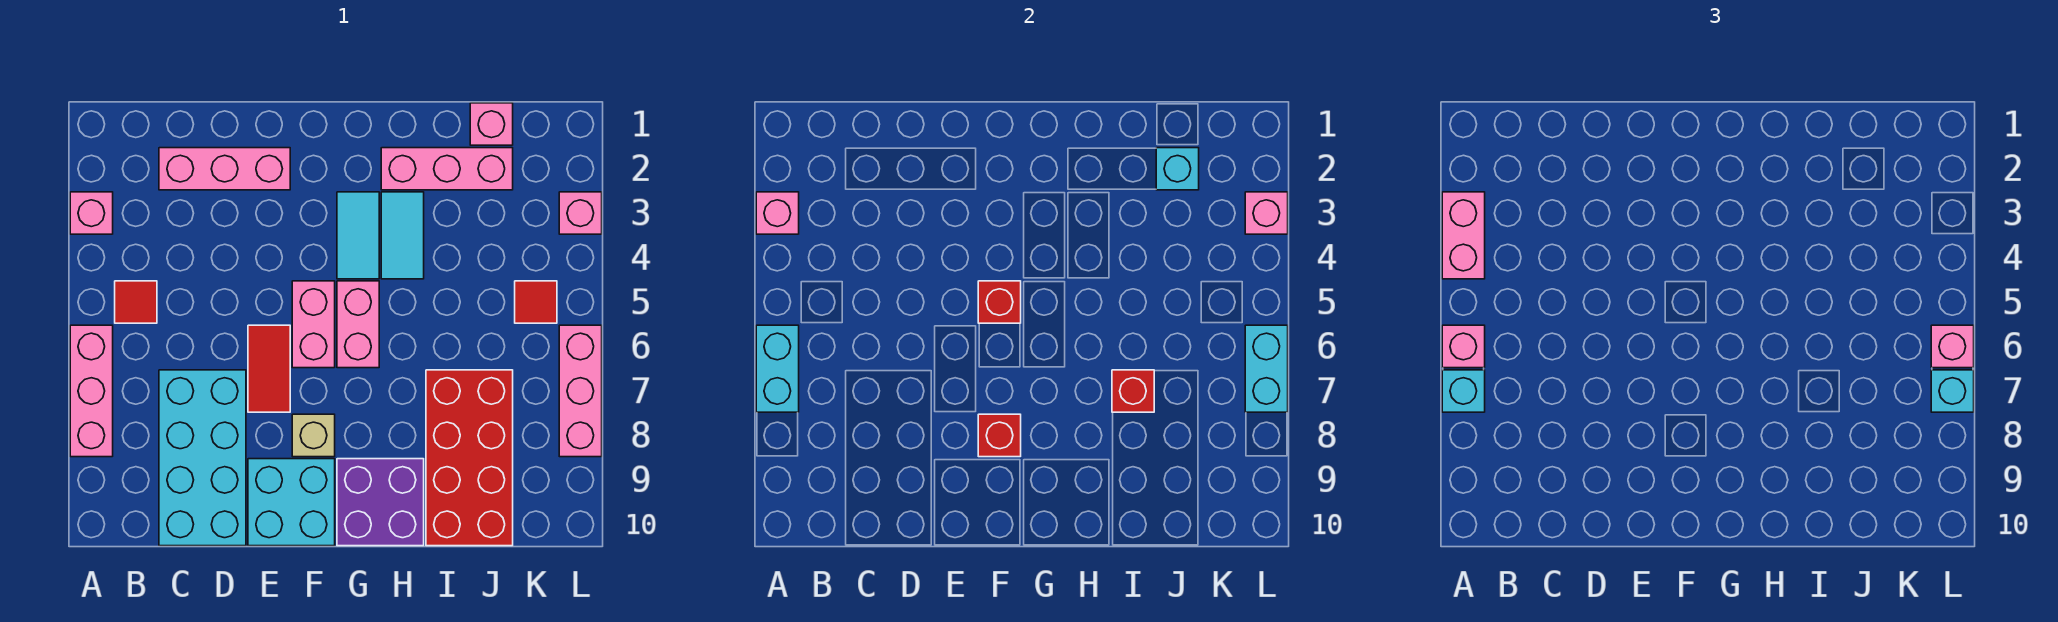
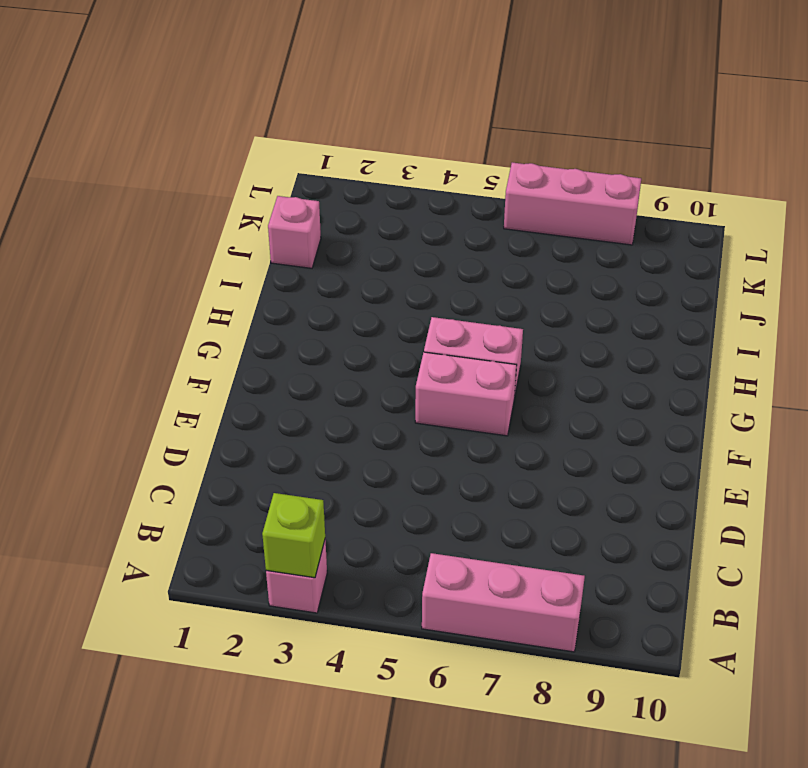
lime 1x1 brick [262,493,325,578] -> pink 1x1 brick [756,192,799,234]
none -> red 1x1 tile [115,281,157,323]
none -> pink 1x3 brick [159,148,290,190]
none -> cyan 2x4 brick [159,370,246,546]
none -> red 1x2 tile [248,325,290,412]

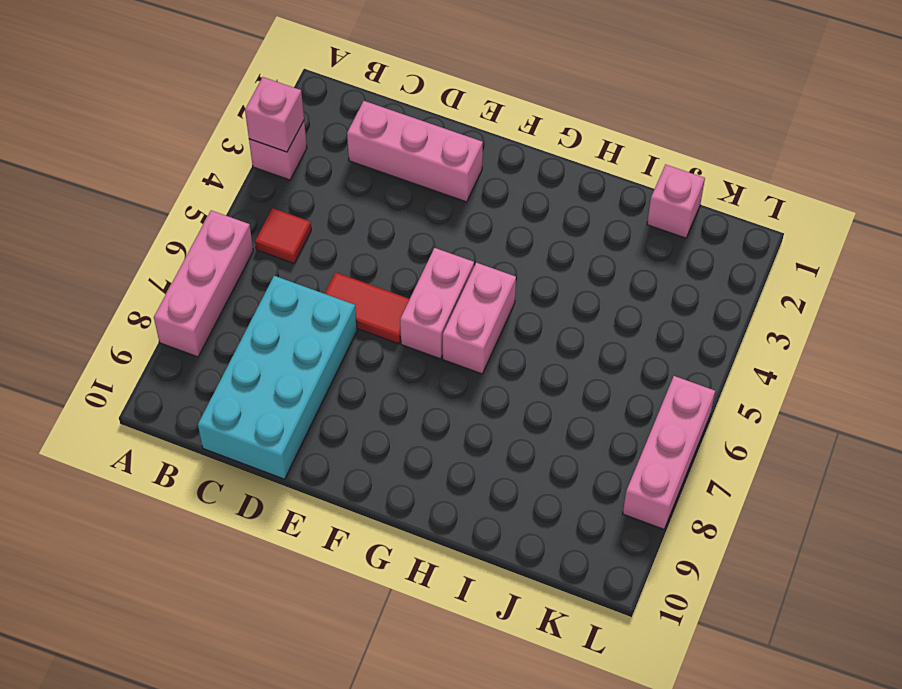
red 1x2 tile [325,272,410,344] -> red 1x2 tile turned to [248,325,290,412]
none -> cyan 2x2 brick [248,459,335,546]
none -> tan 1x1 brick [292,414,335,457]
none -> cyan 1x2 tile [337,192,379,279]
none -> purple 2x2 brick [337,459,424,546]

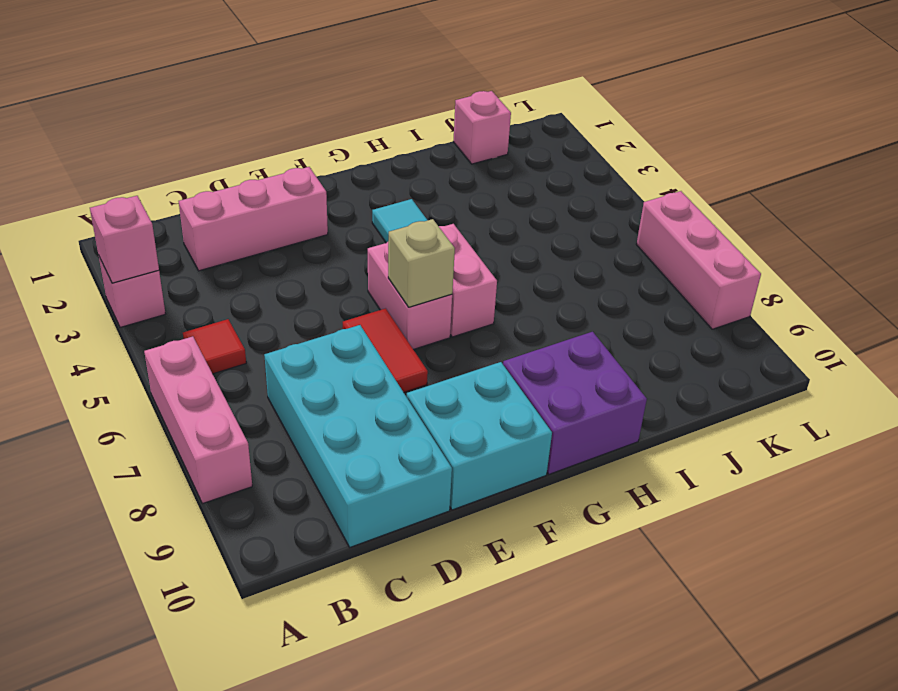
tan 1x1 brick [388,219,455,307] -> tan 1x1 brick moved to [292,414,335,457]
none -> pink 1x3 brick [381,148,513,190]
none -> cyan 1x2 tile [381,192,424,279]
none -> red 2x4 brick [426,370,513,546]
none -> red 1x1 tile [515,281,557,323]

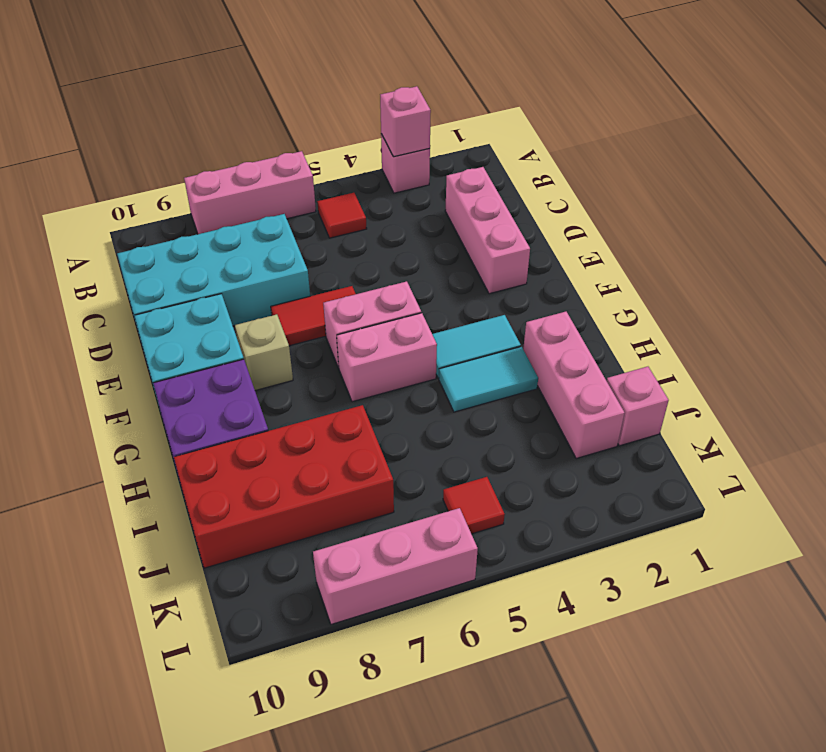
none -> pink 1x1 brick [559,192,602,234]
none -> cyan 1x2 brick [756,325,799,412]
none -> red 1x1 brick [978,281,1021,323]
none -> red 1x1 brick [978,414,1021,457]

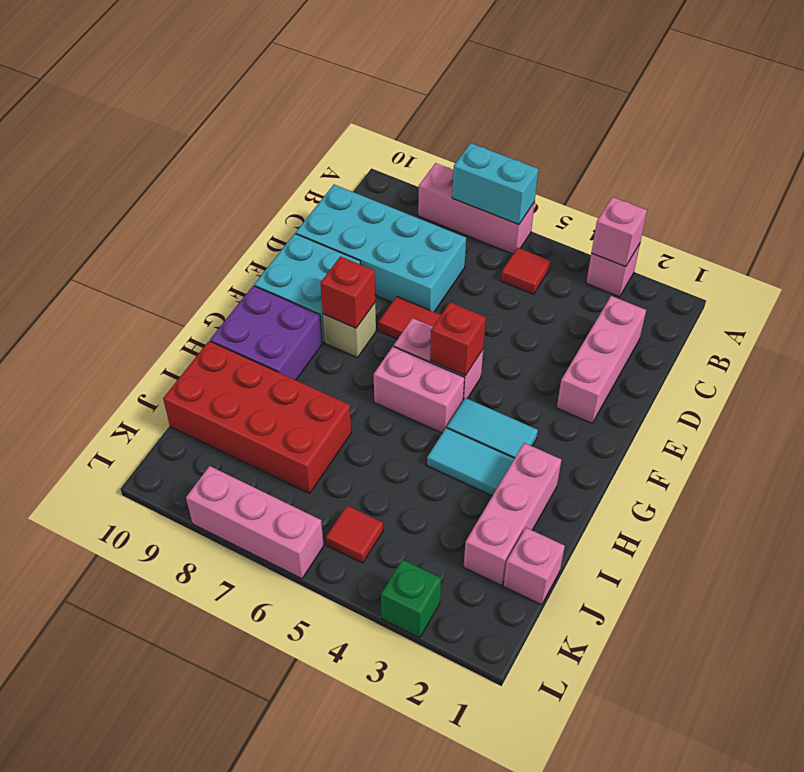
green 1x1 brick [381,560,441,638] -> pink 1x1 brick [559,192,602,234]
none -> red 1x1 brick [1112,370,1154,412]
none -> cyan 1x1 brick [1156,148,1199,190]
none -> pink 1x1 brick [1245,192,1288,234]
none -> cyan 1x2 brick [1245,325,1288,412]

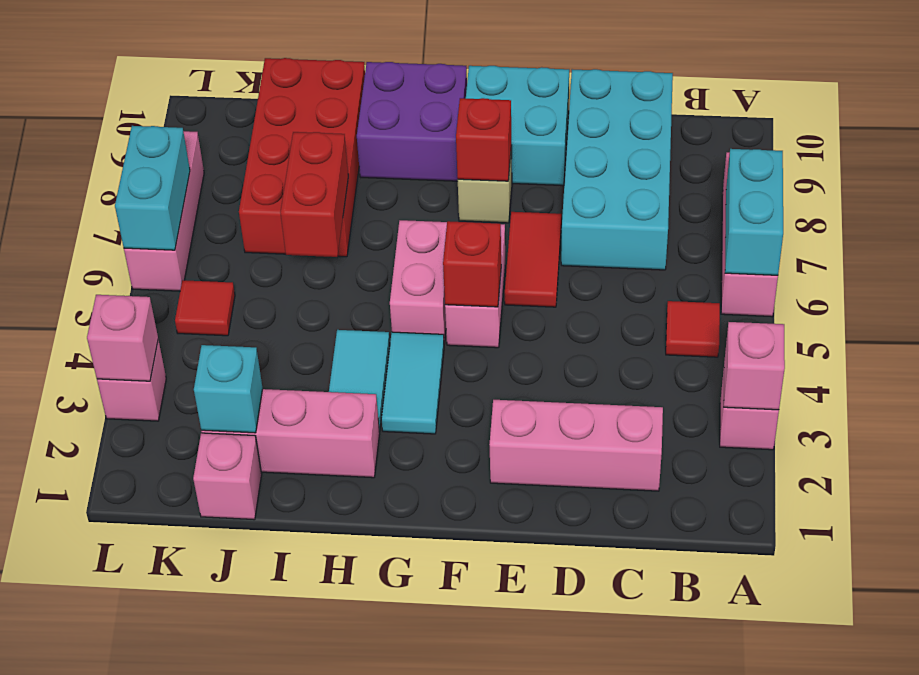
red 1x2 brick [280,132,348,257] -> red 1x1 brick [1112,370,1154,412]
none -> pink 1x2 brick [1442,192,1485,279]
none -> pink 1x1 brick [1442,325,1485,368]
none -> cyan 1x1 brick [1442,370,1485,412]
none -> pink 1x1 brick [1931,325,1974,368]

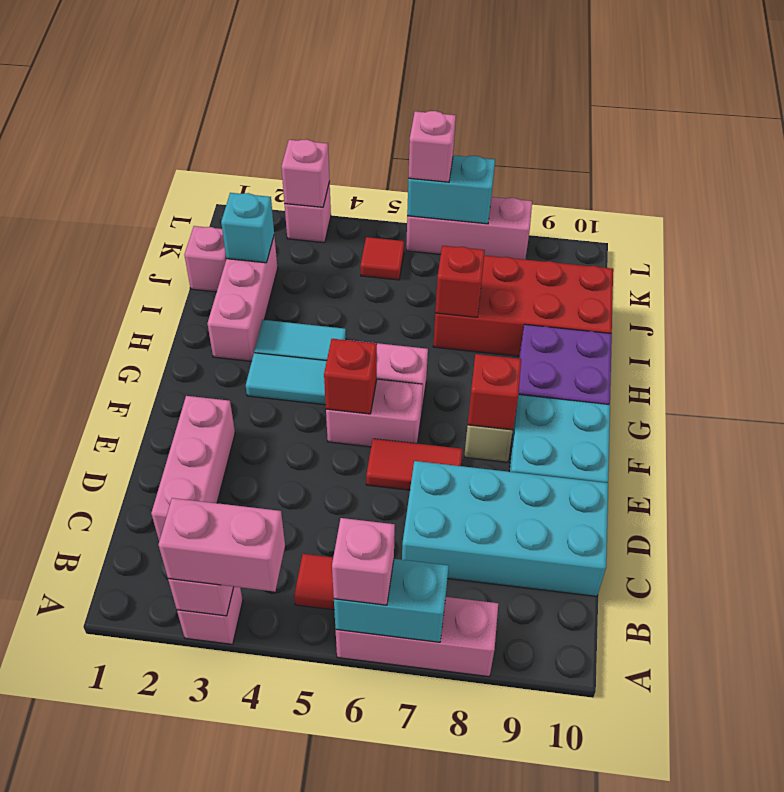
none -> cyan 1x1 brick [1442,370,1485,412]
none -> cyan 1x1 brick [1931,370,1974,412]

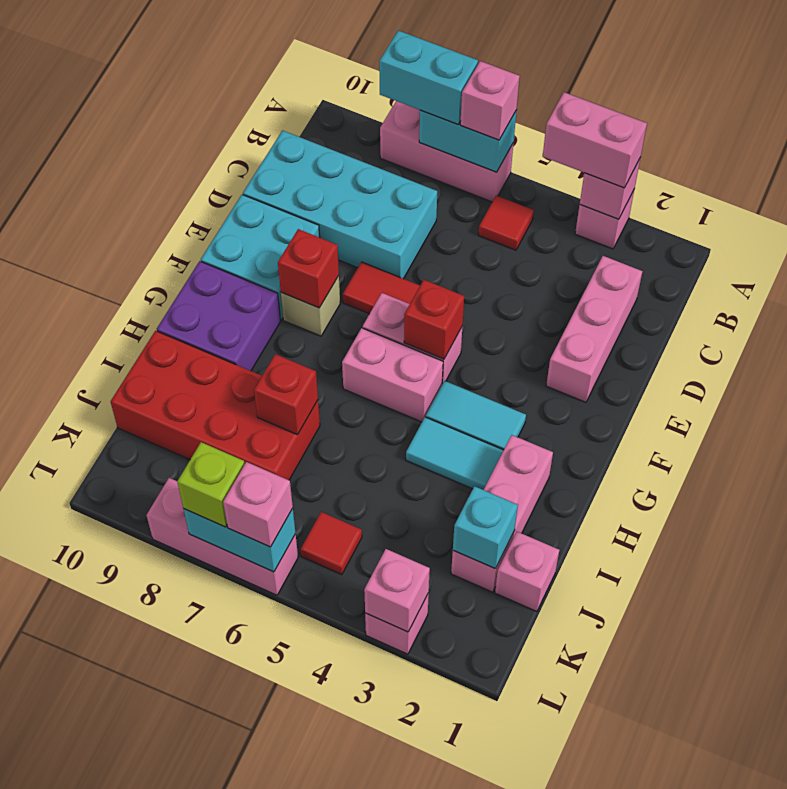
cyan 1x2 brick [379,31,478,124] -> cyan 1x1 brick [1442,370,1485,412]
lime 1x1 brick [177,442,245,527] -> cyan 1x1 brick [1931,370,1974,412]

